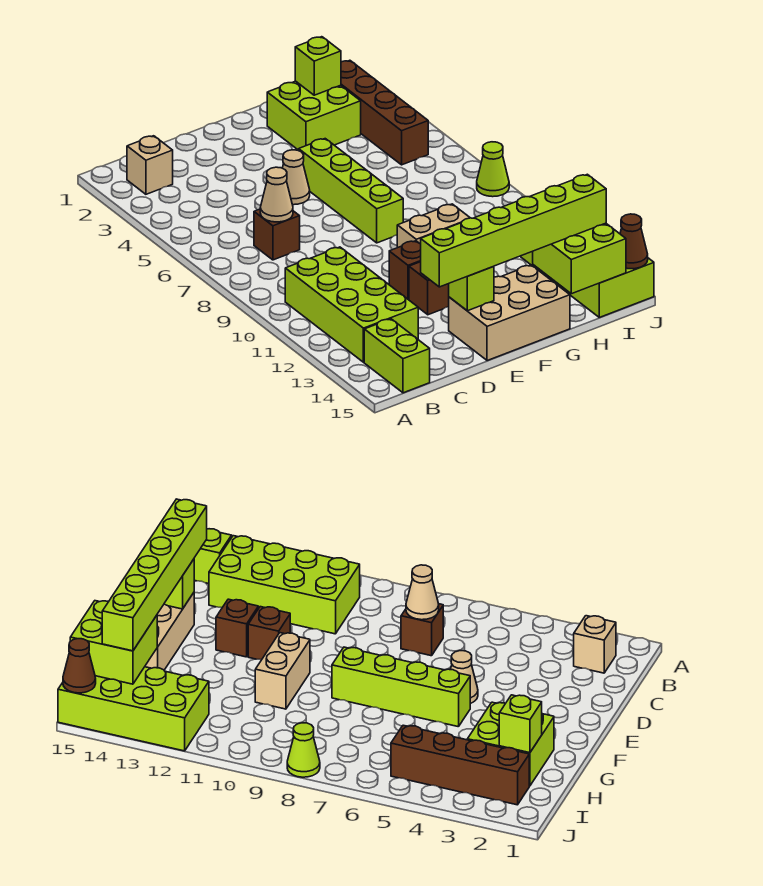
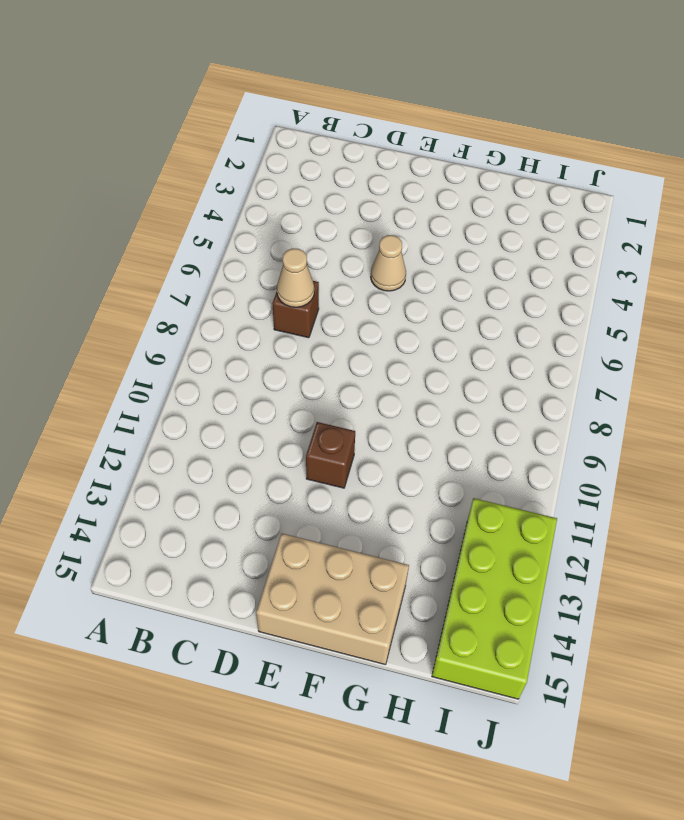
none -> tan 1x1 brick [127,136,173,194]
none -> lime 2x4 brick [285,247,418,362]
none -> lime 1x2 brick [364,319,430,393]

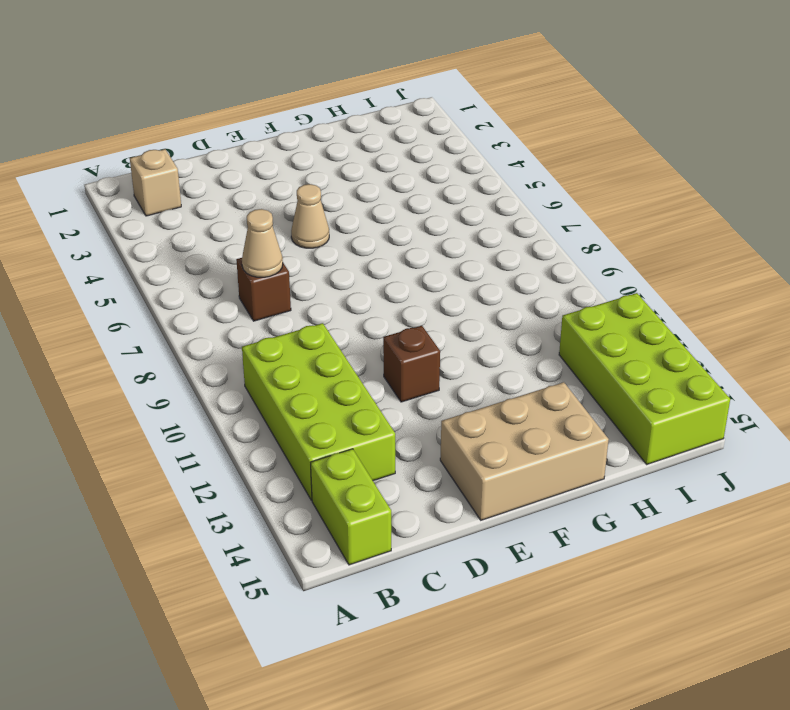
none -> brown 1x1 brick [409,262,449,315]
none -> lime 1x4 brick [299,139,403,243]
none -> tan 1x2 brick [397,204,470,248]

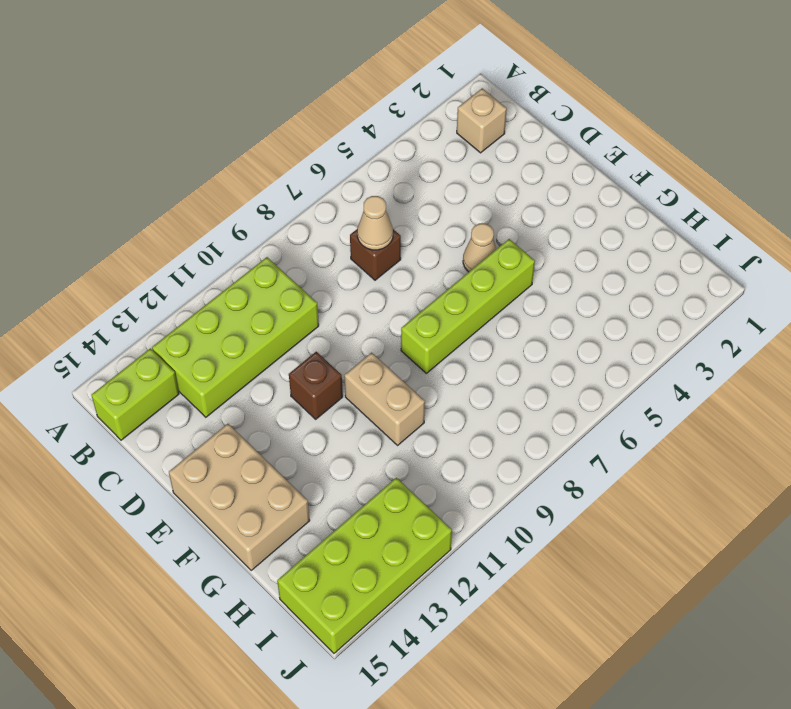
none -> brown 1x1 brick [409,262,449,315]
none -> lime 2x2 brick [267,81,361,150]
none -> brown 1x4 brick [341,60,428,165]

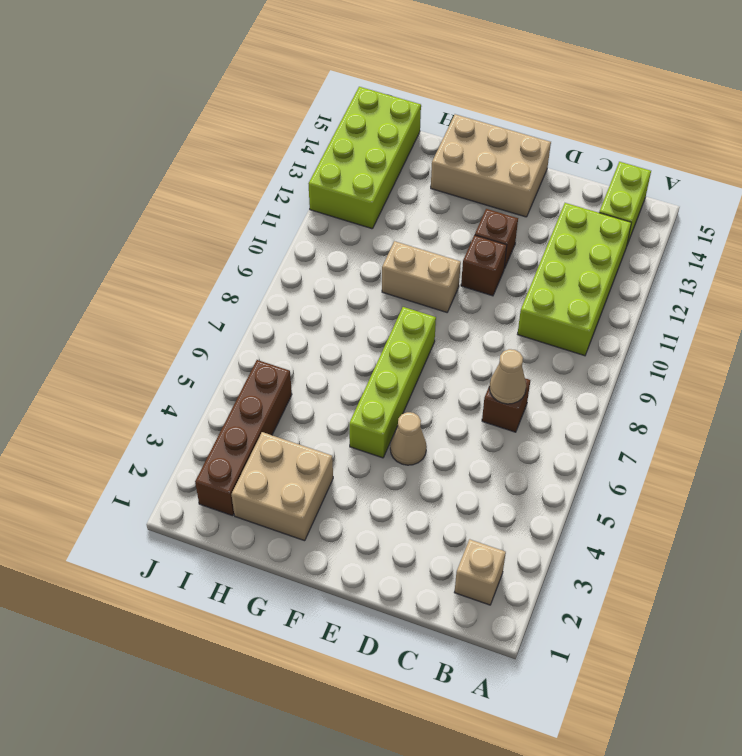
tan 2x2 brick [231,432,333,541] -> lime 2x2 brick [267,81,361,150]
none -> lime 1x1 cone [477,142,509,197]
none -> lime 1x1 brick [449,266,494,311]
none -> lime 1x1 brick [295,37,341,95]

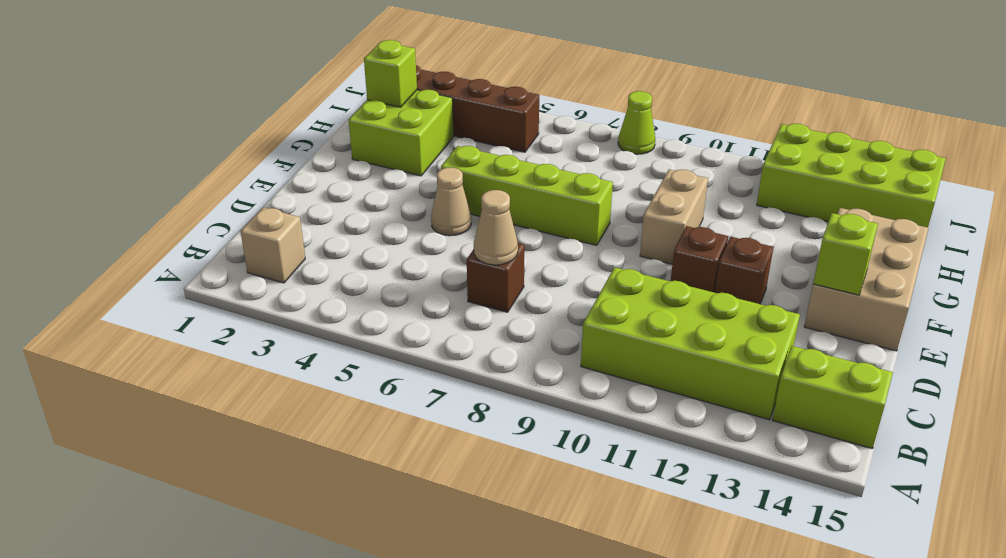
none -> lime 2x2 brick [533,223,626,294]
none -> brown 1x1 cone [620,214,648,269]
none -> lime 1x6 brick [421,174,606,287]

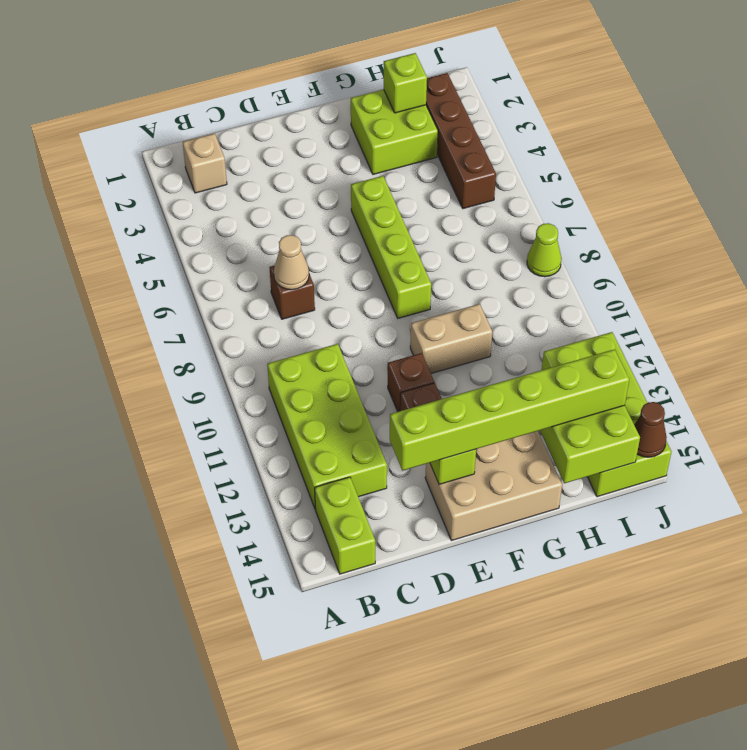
none -> tan 1x1 cone [283,150,310,205]

